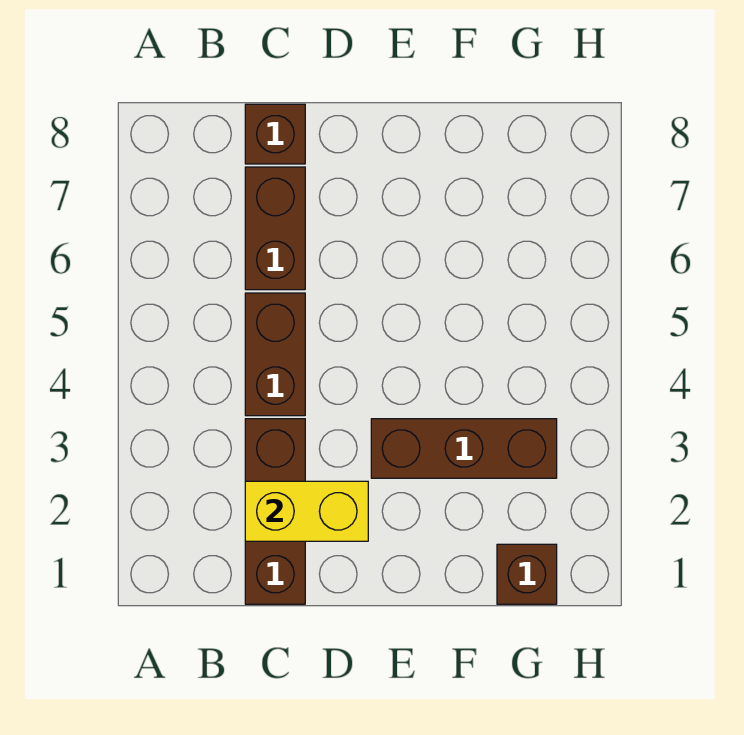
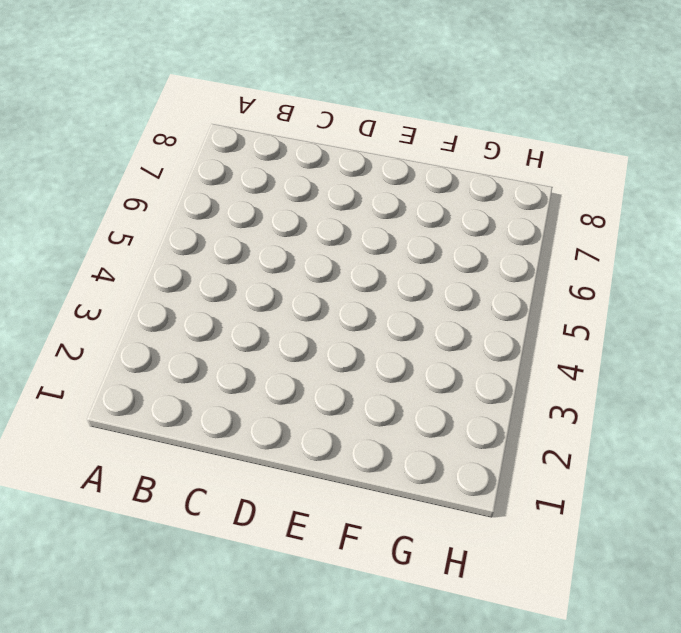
none -> brown 1x3 brick [245,419,305,604]
none -> brown 1x2 brick [245,293,305,416]

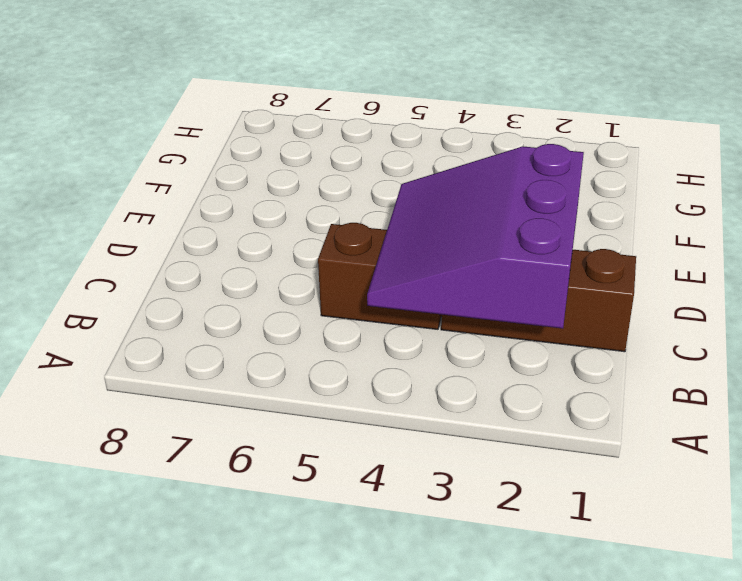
purple 3x3 slope [367,144,584,329] -> yellow 1x2 brick [245,481,368,541]
none -> brown 1x2 brick [245,167,305,290]
none -> brown 1x1 brick [245,104,305,164]

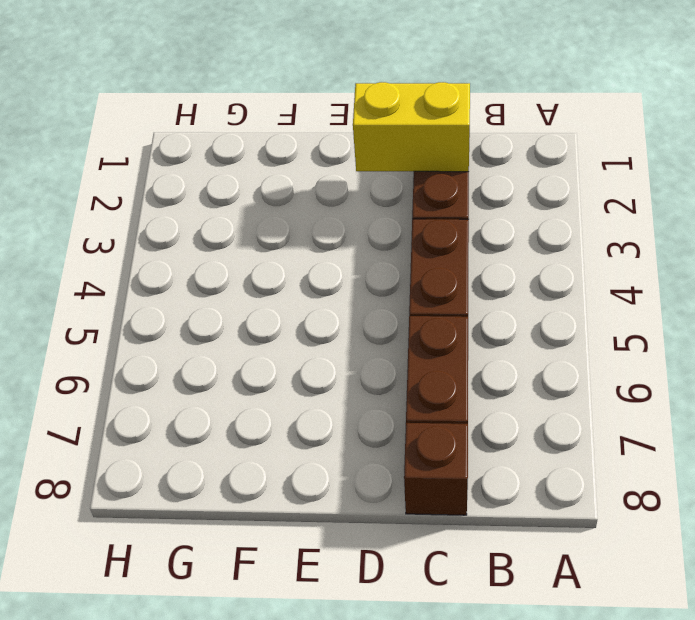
none -> brown 1x3 brick [371,419,557,478]
none -> brown 1x1 brick [497,544,557,604]

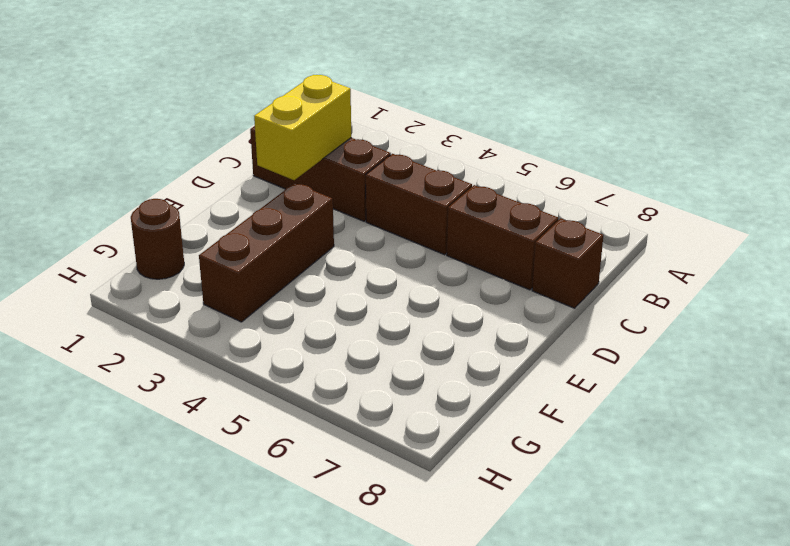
brown 1x1 round brick [131,199,184,279] -> brown 1x1 brick [497,544,557,604]

